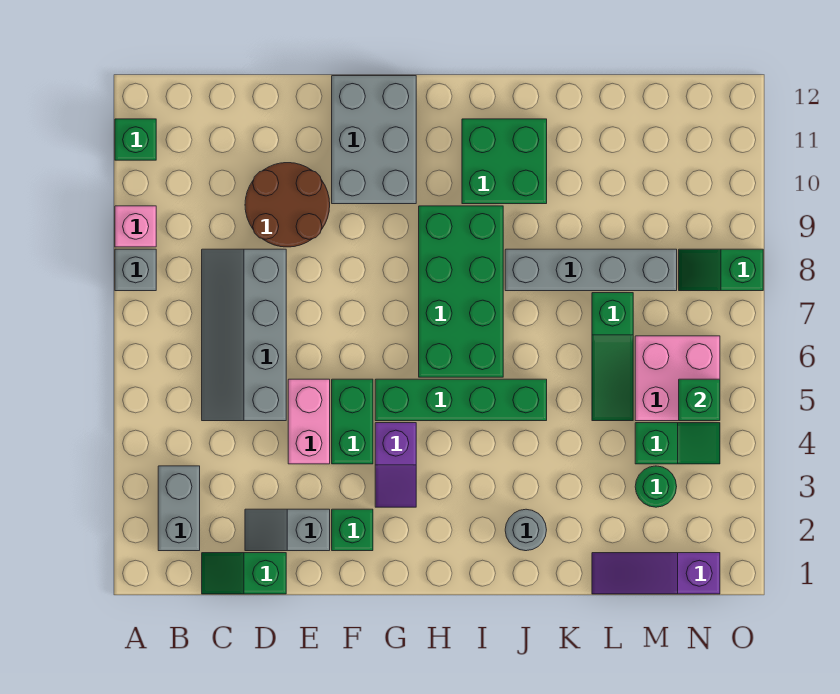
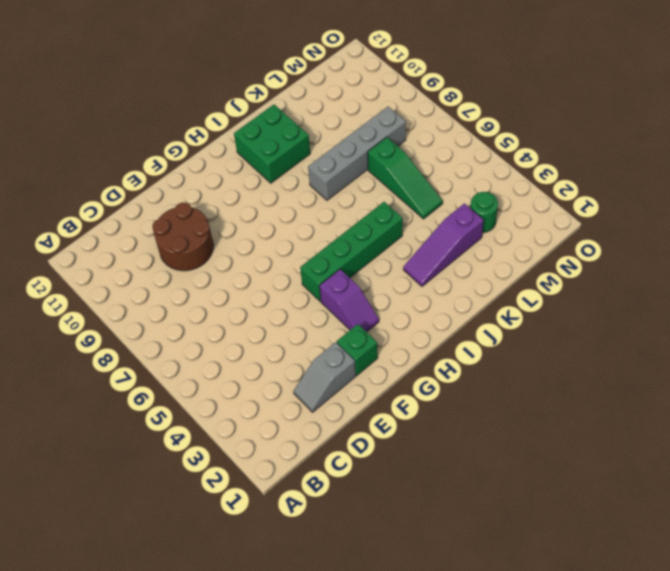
purple 1x3 slope [403,203,484,286] -> purple 1x3 slope moved to [592,553,720,594]
none -> grey 1x1 brick [115,249,156,291]
none -> pink 1x1 brick [115,206,156,247]
none -> green 1x1 brick [115,119,156,160]

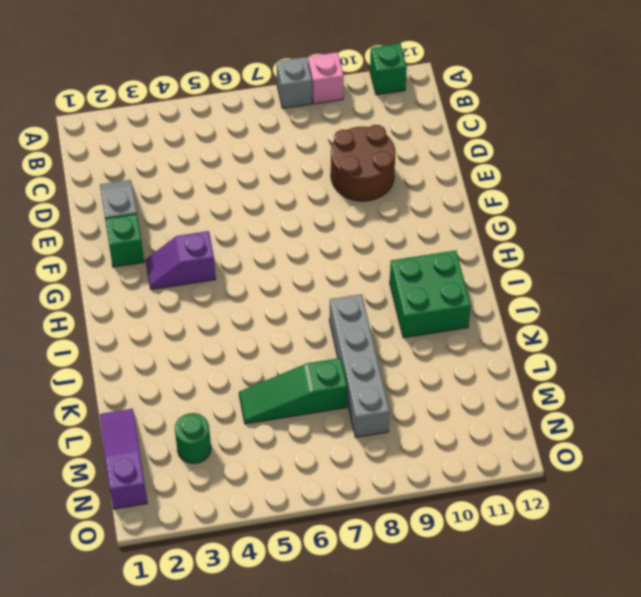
none -> grey 1x2 brick [158,466,200,551]
none -> green 1x2 slope [202,553,286,594]
none -> grey 2x4 slope [202,249,286,421]

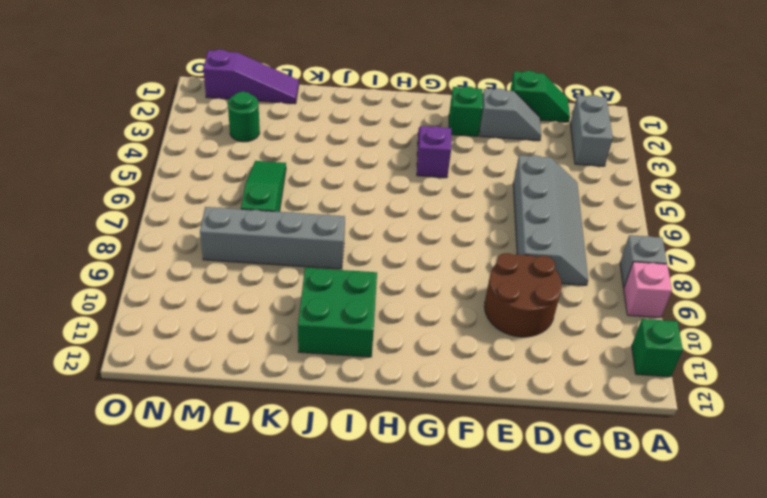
none -> pink 1x2 brick [288,379,330,464]
none -> green 1x2 brick [332,379,373,464]
none -> grey 2x3 brick [332,76,416,204]

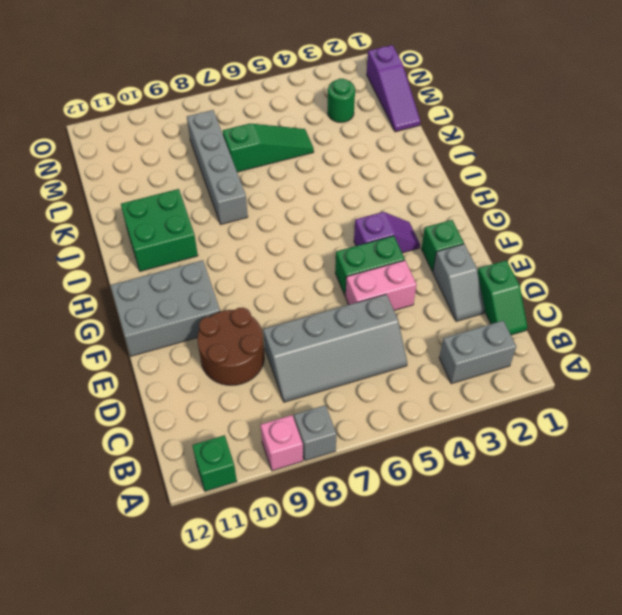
none -> green 1x4 brick [375,379,547,421]
none -> green 2x4 brick [419,206,503,377]
none -> grey 1x1 round brick [505,509,546,551]

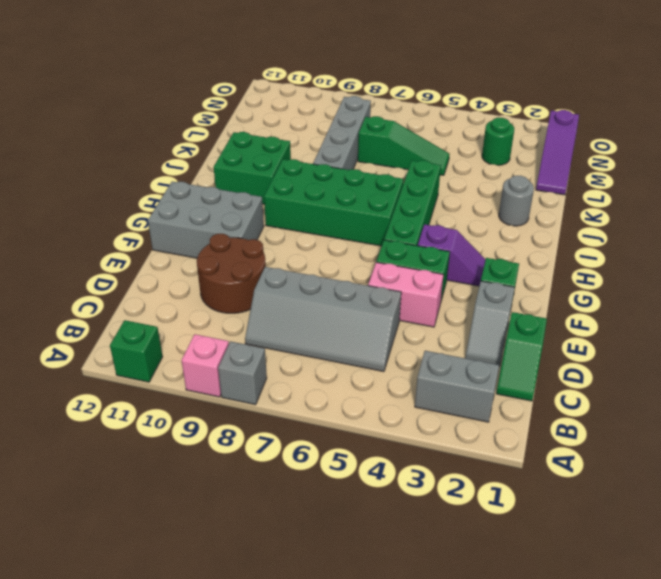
none -> green 1x2 slope [635,423,720,464]
none -> pink 2x2 brick [635,336,720,421]
none -> green 1x2 slope [679,249,763,291]

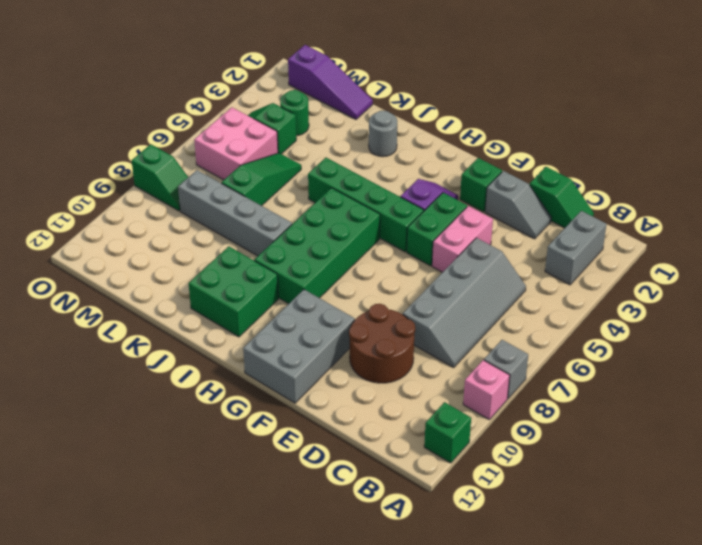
none -> green 1x1 brick [679,379,720,421]

